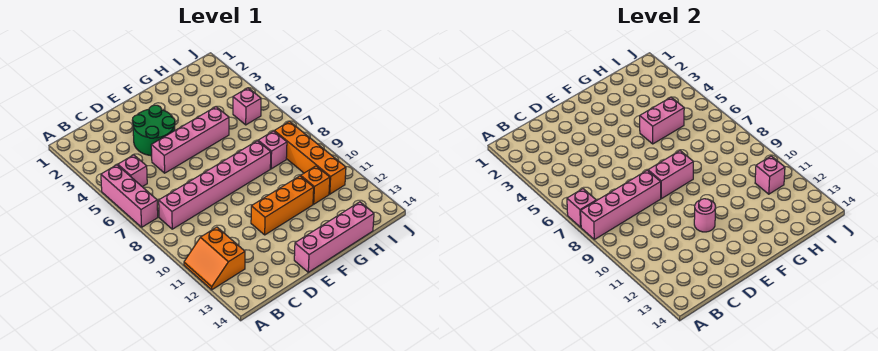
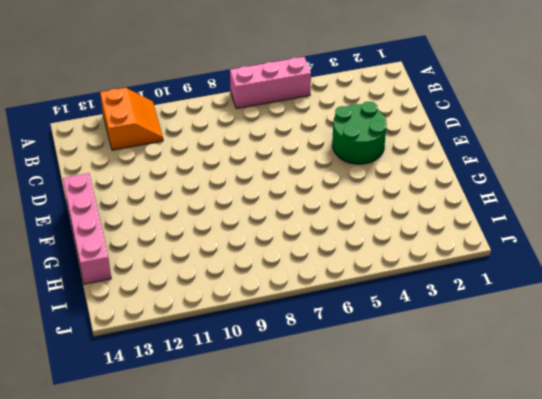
orange 2x2 slope [100,88,163,150] -> orange 2x2 slope turned to [184,227,245,290]
none -> pink 1x1 brick [118,155,147,187]
none -> pink 1x6 brick [159,141,271,229]
none -> pink 1x4 brick [151,107,229,173]

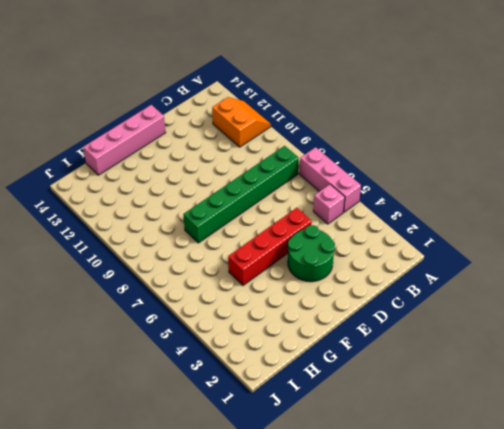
green 1x6 brick [183,146,299,243] -> pink 1x6 brick [159,141,271,229]
red 1x4 brick [228,208,312,286] -> pink 1x4 brick [151,107,229,173]
none -> orange 1x3 brick [251,176,314,235]
none -> pink 1x1 brick [258,131,287,169]
none -> orange 1x1 brick [301,166,330,204]

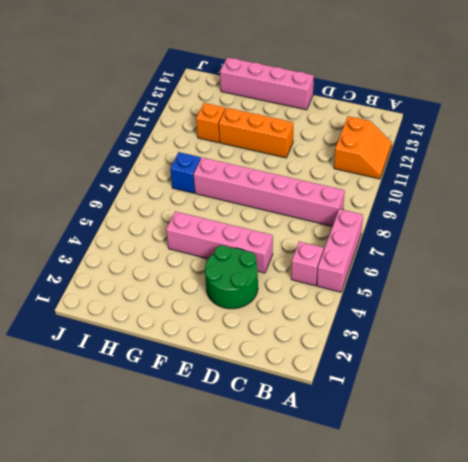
blue 1x1 brick [170,152,201,193] -> pink 1x1 brick [258,131,287,169]
none -> pink 1x1 brick [233,88,261,125]
none -> orange 1x4 brick [274,122,346,194]
none -> pink 1x1 brick [567,189,596,227]

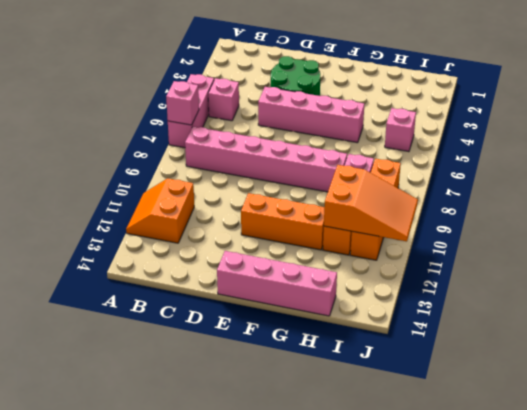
orange 2x3 slope [324,165,418,241] -> pink 1x1 brick [755,156,785,194]
none -> pink 1x4 brick [581,170,661,239]
none -> pink 1x2 brick [648,151,693,199]
none -> pink 1x1 round brick [694,199,716,232]

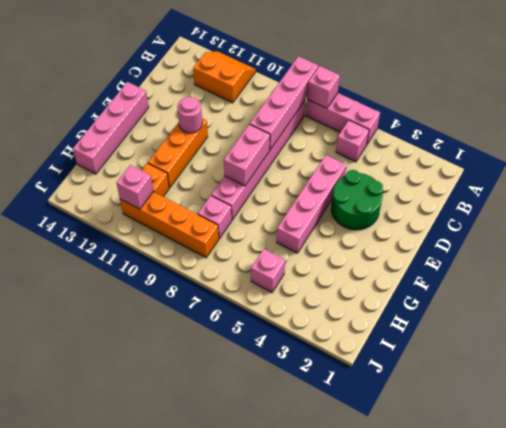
none -> pink 1x2 brick [640,97,684,144]

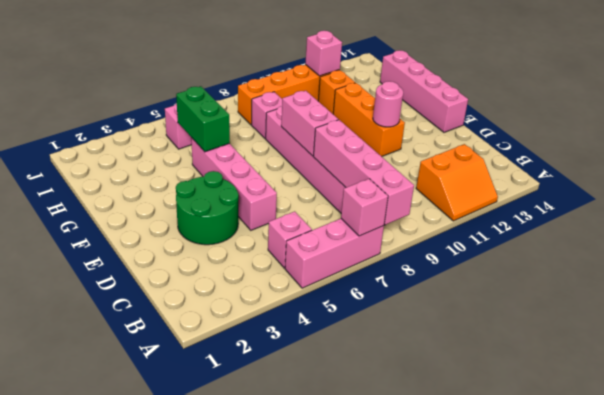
green 1x2 brick [176,86,230,152] -> pink 1x2 brick [640,97,684,144]

